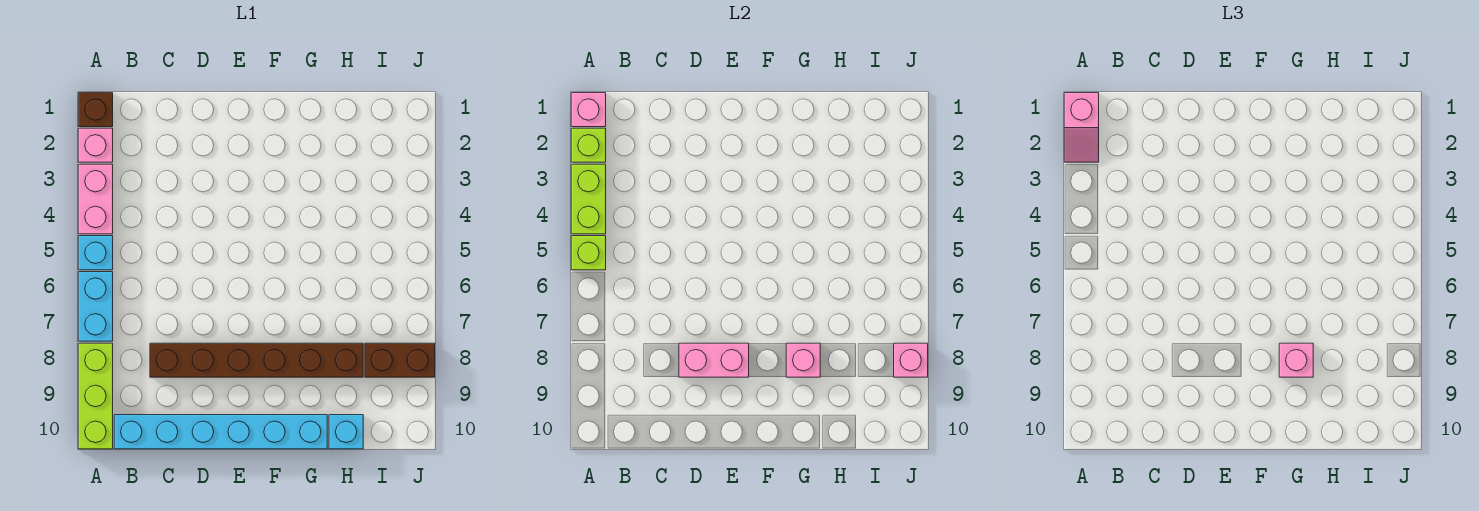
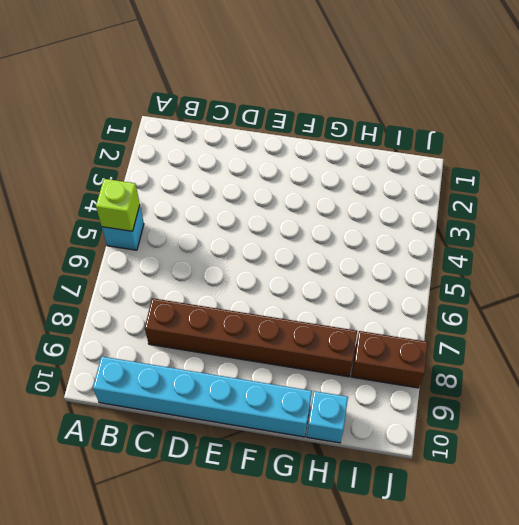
none -> brown 1x1 brick [78,93,113,127]
none -> pink 1x1 brick [78,128,113,162]
none -> pink 1x2 brick [78,164,113,234]

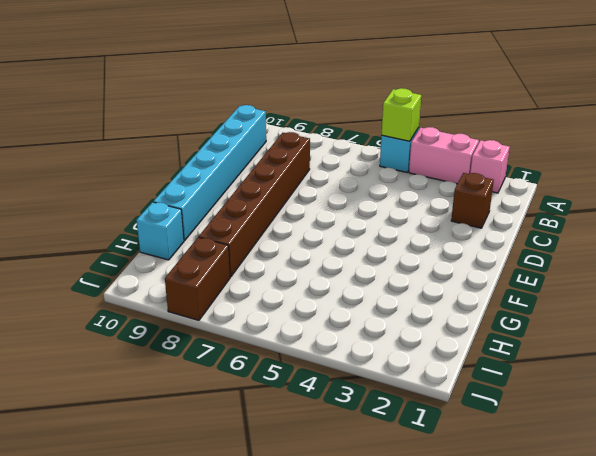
brown 1x1 brick [451,173,494,228] -> brown 1x1 brick moved to [78,93,113,127]
none -> cyan 1x2 brick [78,272,113,341]
none -> lime 1x3 brick [78,343,113,449]
none -> pink 1x1 brick [571,93,606,127]

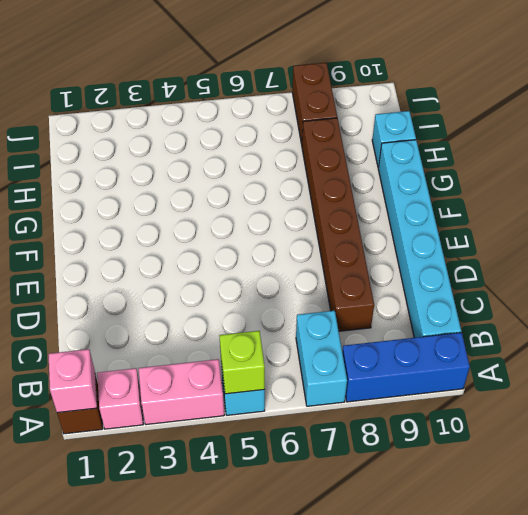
cyan 1x2 brick [296,311,347,406] -> cyan 1x2 brick turned to [78,272,113,341]
blue 1x3 brick [342,333,470,402] -> lime 1x3 brick [78,343,113,449]
none -> lime 1x1 brick [571,128,606,162]
none -> lime 1x2 brick [571,164,606,234]
none -> pink 1x2 brick [679,343,749,377]

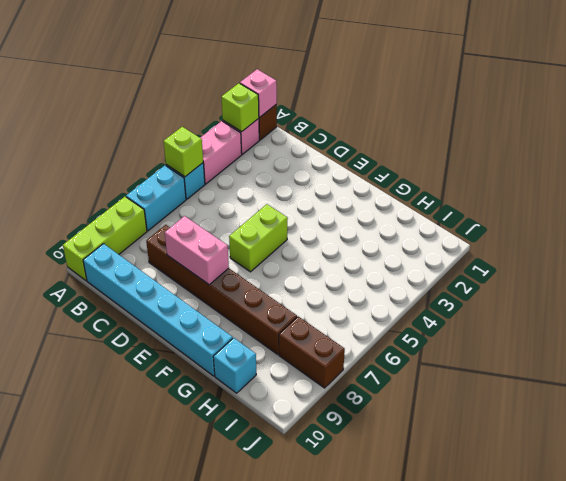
lime 1x2 brick [229,204,288,272] -> lime 1x2 brick moved to [571,164,606,234]
none -> pink 1x1 brick [786,343,820,377]
none -> pink 1x1 brick [894,343,928,377]
none -> pink 1x2 slope [1064,93,1099,162]

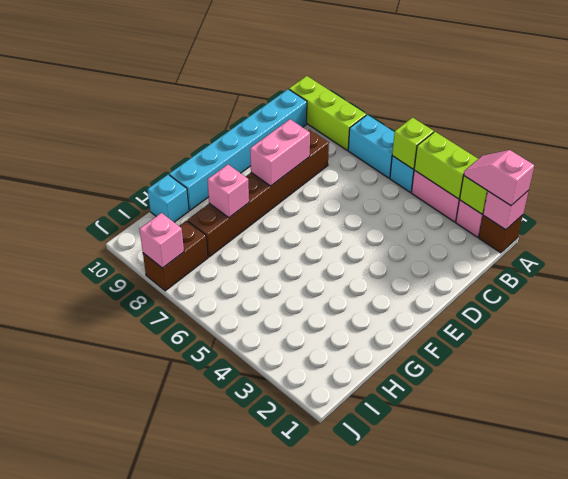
none -> pink 1x1 brick [1279,343,1313,377]

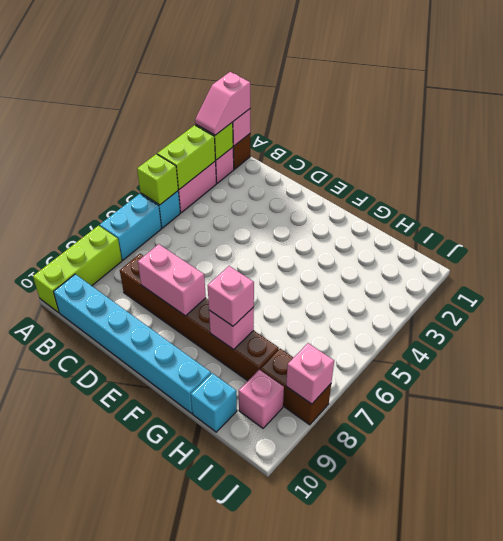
pink 1x1 brick [239,370,284,428] -> none

